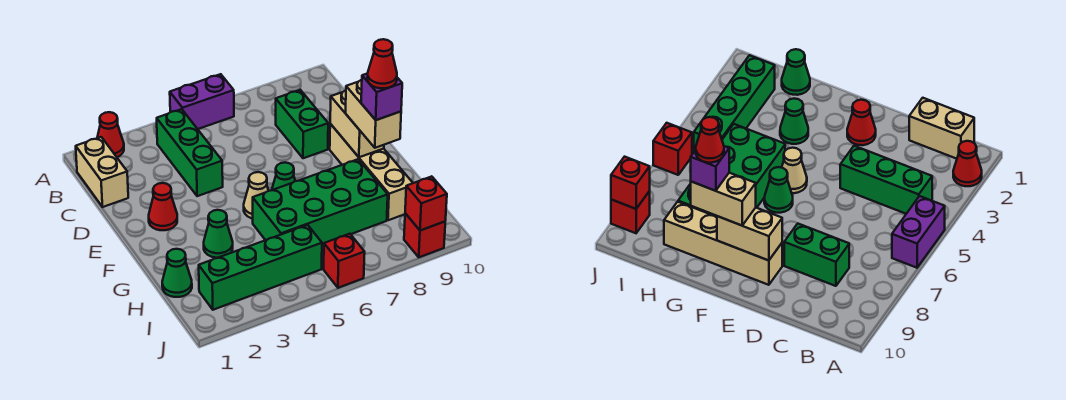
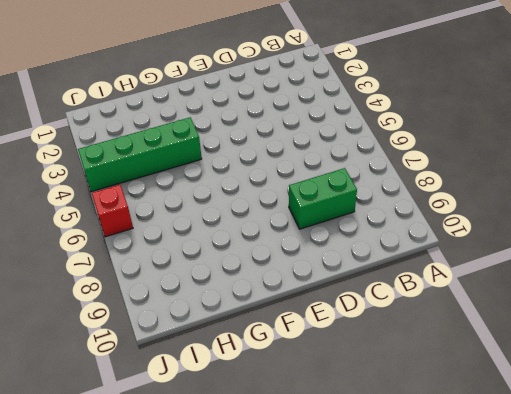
green 1x4 brick [78,117,202,192] -> green 1x4 brick turned to [199,225,322,310]
none -> red 1x1 cone [97,112,124,157]
none -> purple 1x2 brick [170,74,234,129]
none -> tan 1x2 brick [76,137,128,207]

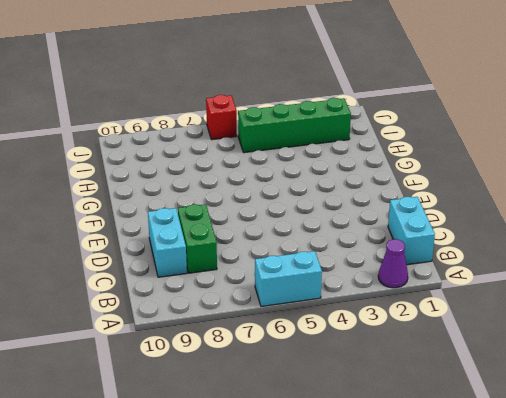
purple 1x1 cone [378,239,408,288] -> red 1x1 cone [97,112,124,157]
cyan 1x2 brick [255,251,322,306] -> purple 1x2 brick [170,74,234,129]
cyan 1x2 brick [388,197,435,265] -> tan 1x2 brick [76,137,128,207]
cyan 1x2 brick [148,208,187,277] -> none
none -> green 1x3 brick [157,109,223,196]
none -> red 1x1 cone [149,183,177,230]
none -> tan 1x4 brick [330,124,413,220]

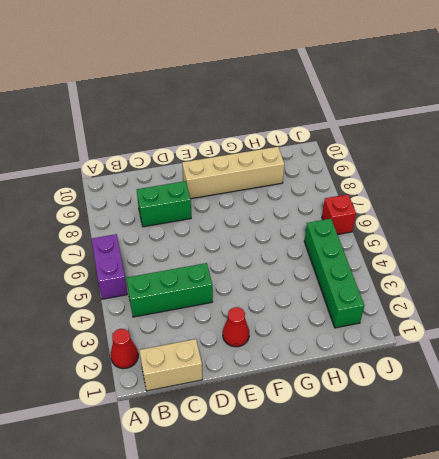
none -> tan 1x1 cone [244,172,269,219]
none -> green 1x1 cone [272,163,295,190]
none -> green 1x1 cone [204,210,233,258]

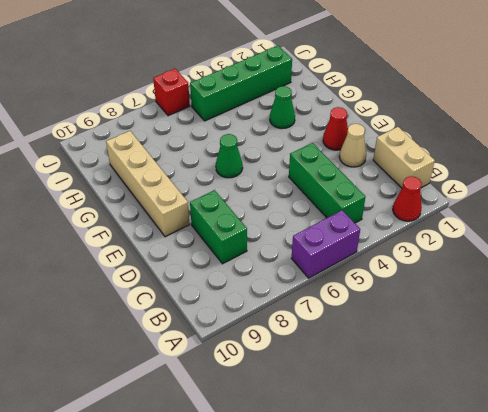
tan 1x1 cone [339,124,366,167] -> tan 1x1 cone moved to [244,172,269,219]
none -> green 2x4 brick [253,159,388,245]
none -> green 1x1 cone [162,249,192,297]
none -> red 1x1 brick [404,213,445,257]

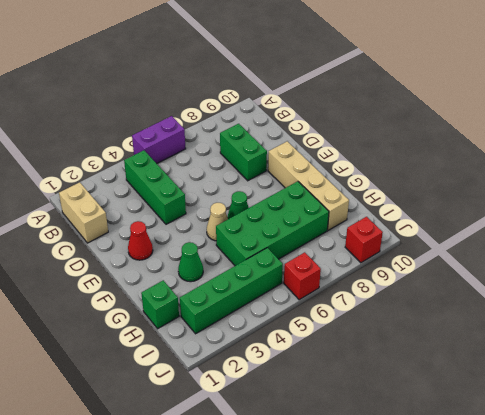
green 1x1 brick [141,280,179,329] -> green 1x1 cone [162,249,192,297]
none -> red 1x1 cone [97,112,124,157]
none -> tan 1x2 brick [330,90,384,157]
none -> red 1x1 brick [405,176,447,231]

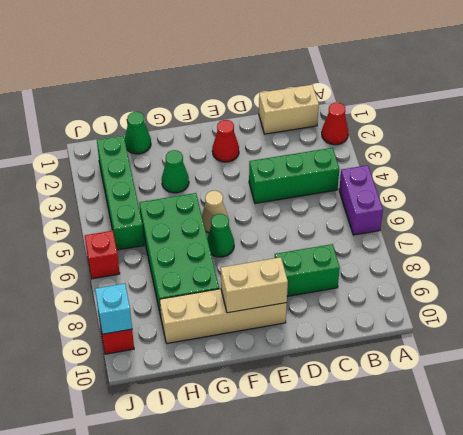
cyan 1x1 brick [95,284,132,334] -> red 1x1 brick [405,176,447,231]
none -> tan 1x2 brick [346,80,401,148]
none -> purple 1x1 brick [361,73,402,120]
none -> red 1x1 cone [367,39,397,88]

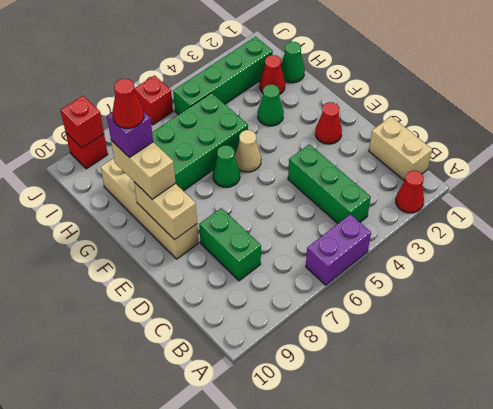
red 1x1 cone [260,55,285,95] -> none

